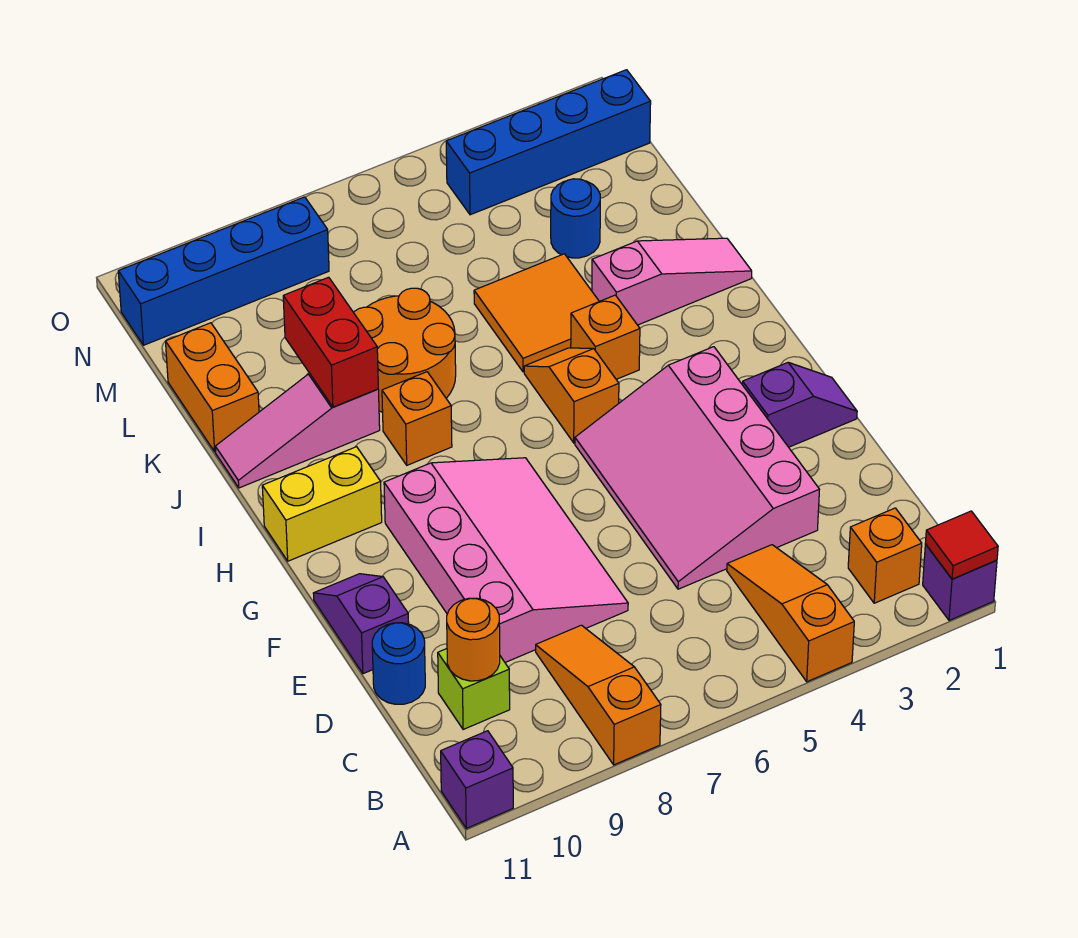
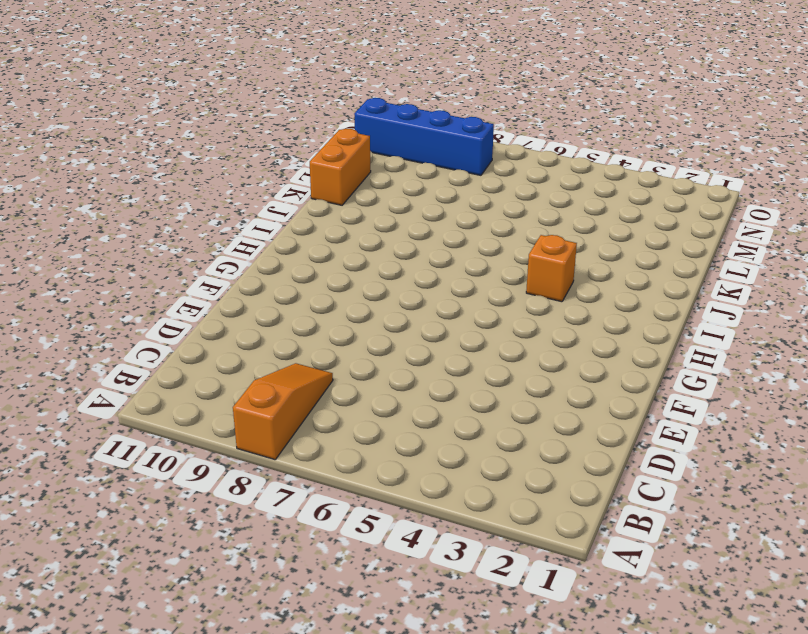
none -> purple 1x1 brick [923,544,997,620]
none -> orange 1x3 slope [727,545,854,682]
none -> purple 1x1 brick [441,731,513,828]

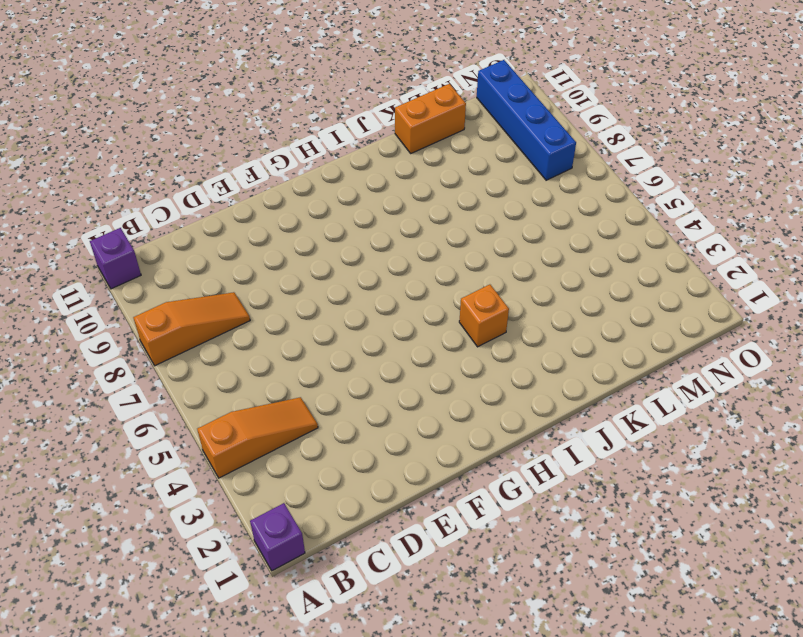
none -> orange 1x1 brick [848,508,922,603]
none -> lime 1x1 brick [438,649,510,730]
none -> pink 3x4 slope [575,347,819,589]

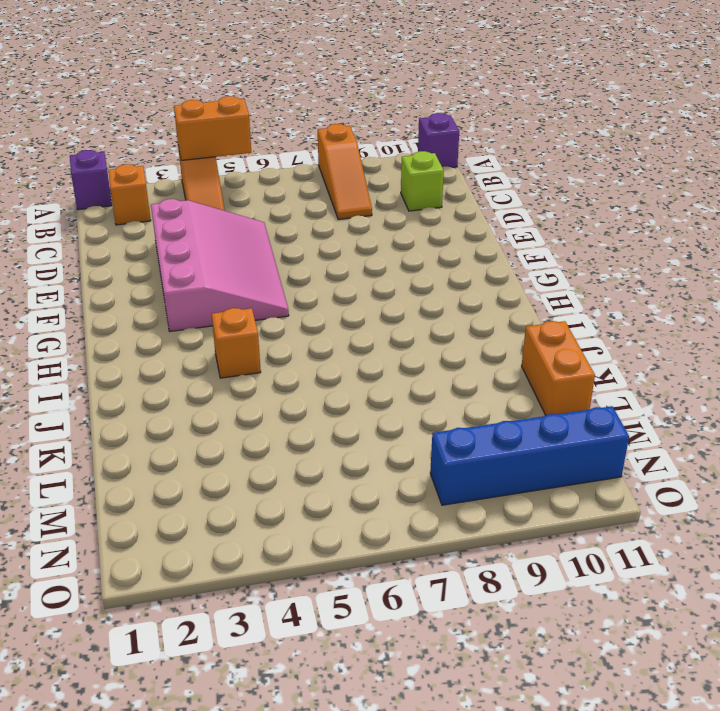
orange 1x2 brick [174,96,251,160] -> none
none -> pink 3x4 slope [384,458,628,662]
none -> blue 1x1 round brick [372,623,425,704]
none -> purple 1x2 slope [313,574,409,674]

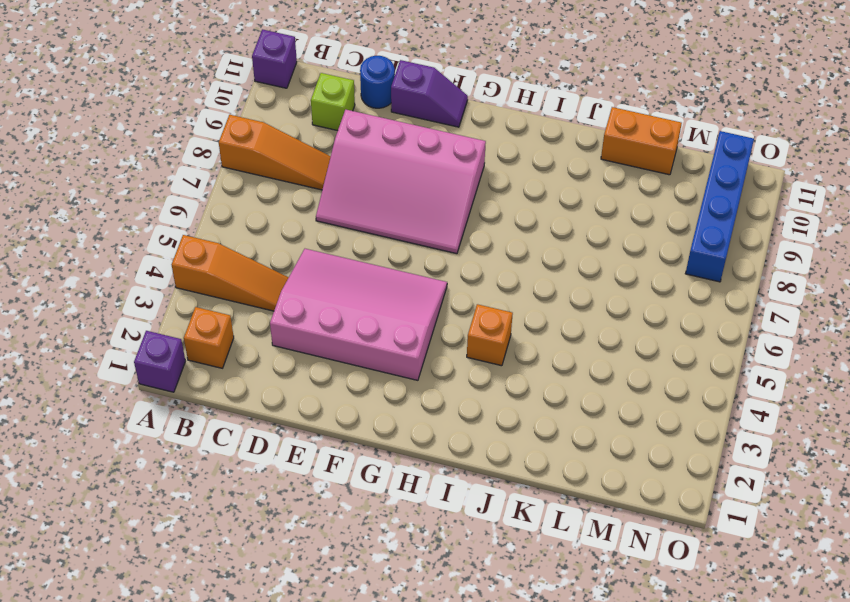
none -> purple 1x2 slope [742,363,857,447]
none -> orange 1x2 slope [524,348,619,443]
none -> yellow 1x2 brick [262,447,382,561]

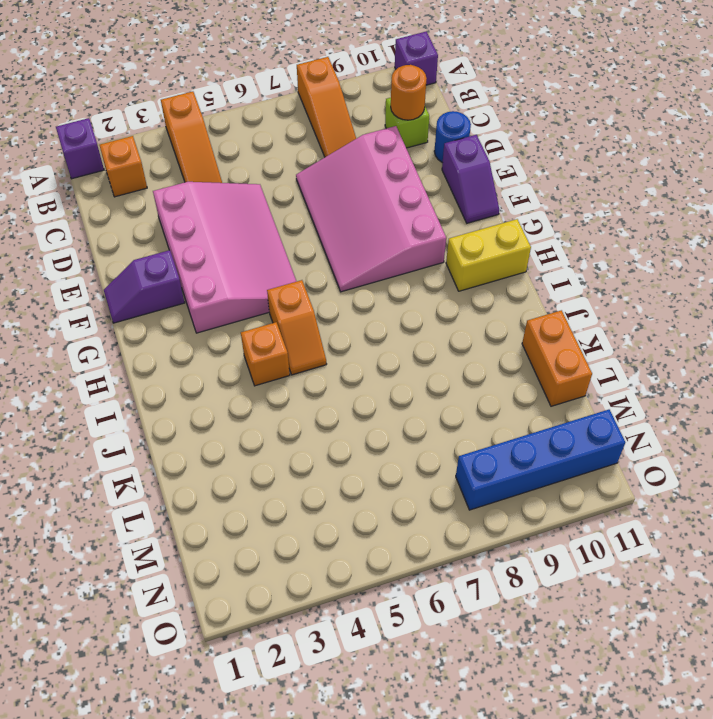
none -> orange 1x1 brick [382,372,452,465]
none -> pink 1x3 slope [592,238,752,325]
none -> orange 2x2 tile [474,254,599,372]

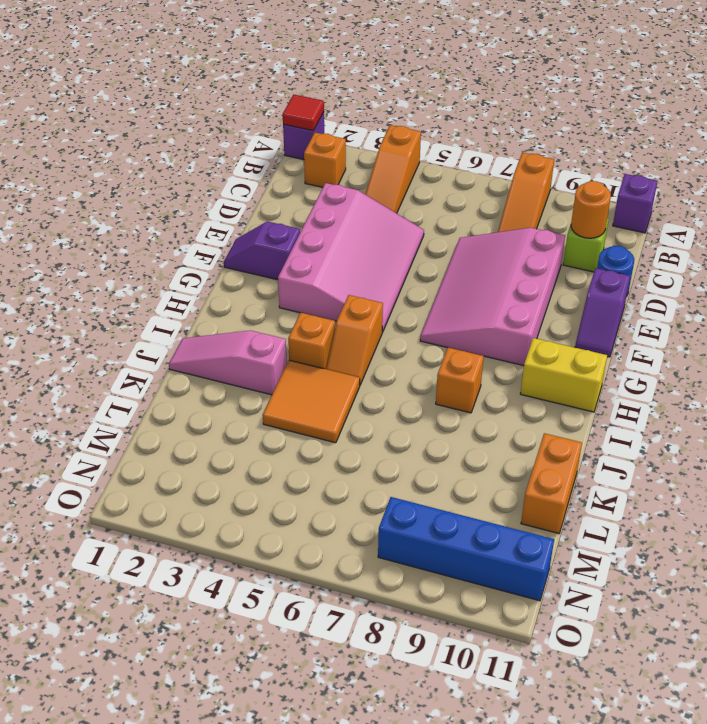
none -> orange 2x2 round brick [354,288,456,412]
none -> pink 1x3 slope [215,374,380,488]
none -> blue 1x1 round brick [551,179,600,258]

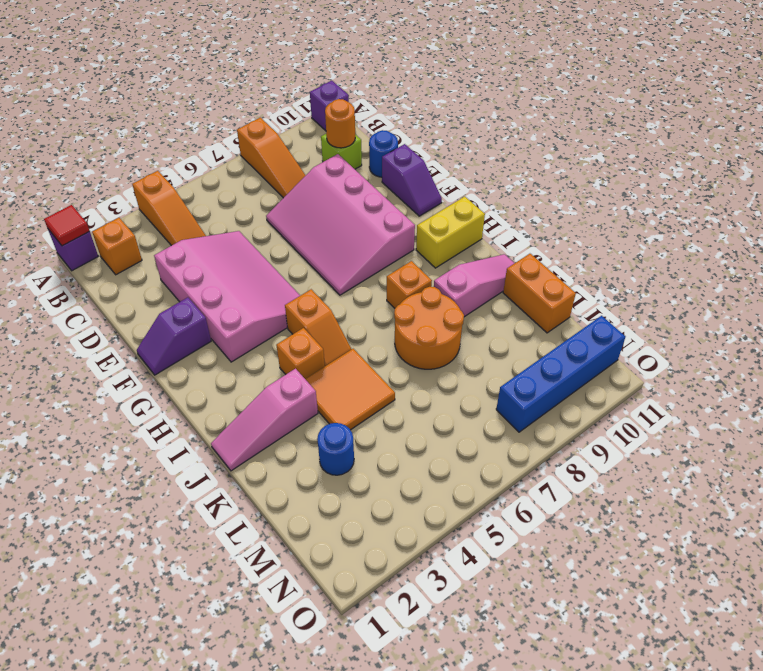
none -> blue 1x4 brick [446,70,651,215]
none -> red 1x2 brick [283,277,378,407]

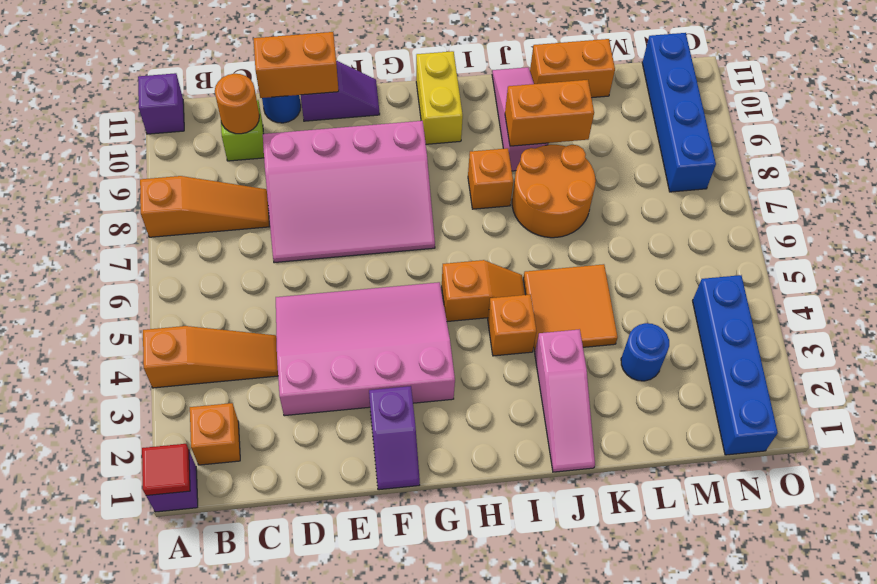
orange 1x2 brick [253,32,339,98] -> none
orange 1x2 brick [505,80,594,146] -> red 1x2 brick [283,277,378,407]

